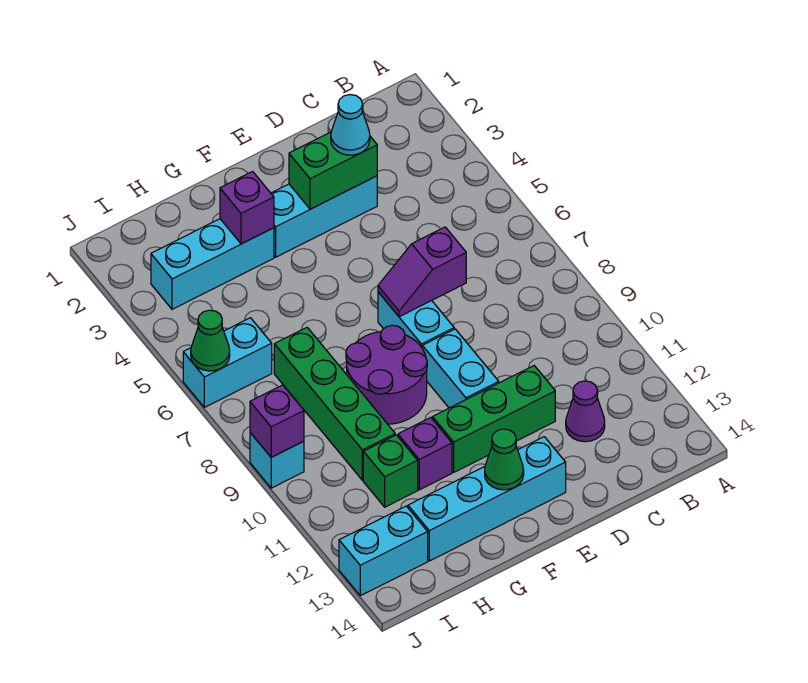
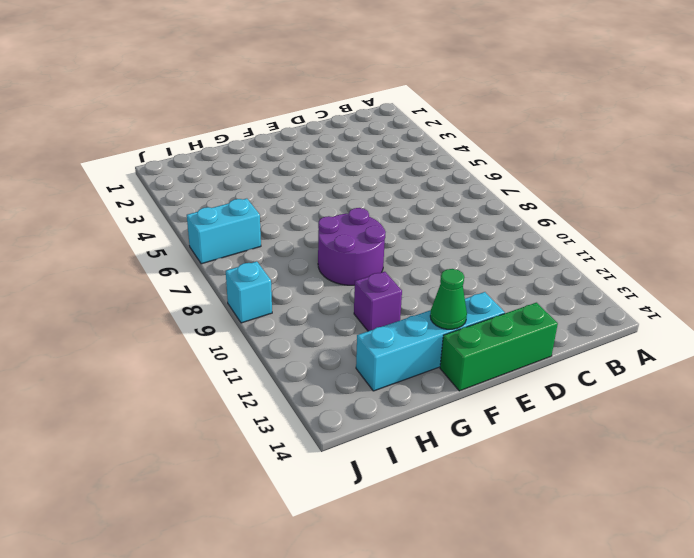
green 1x3 brick [440,303,558,391] -> green 1x3 brick moved to [432,366,555,472]
none -> purple 1x1 cone [566,381,605,442]
none -> cyan 1x3 brick [271,176,377,257]
none -> cyan 1x2 brick [378,292,454,347]

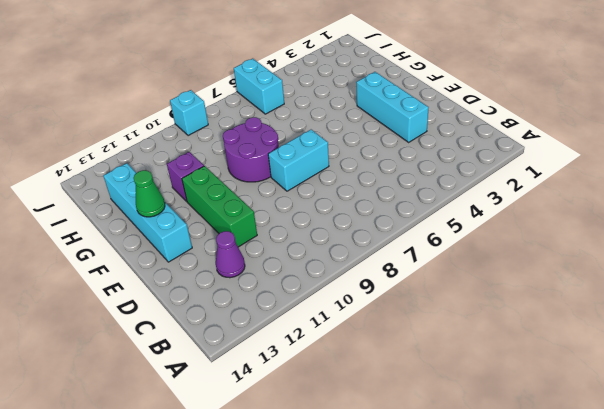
none -> cyan 1x2 brick [422,329,499,408]
none -> cyan 1x3 brick [151,219,274,309]
none -> green 1x4 brick [274,328,395,480]

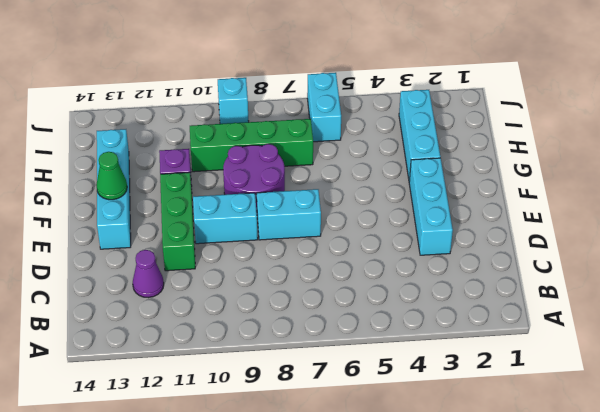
none -> green 1x1 brick [363,435,418,507]
none -> cyan 1x2 brick [339,506,428,596]
none -> green 1x2 brick [289,132,377,209]

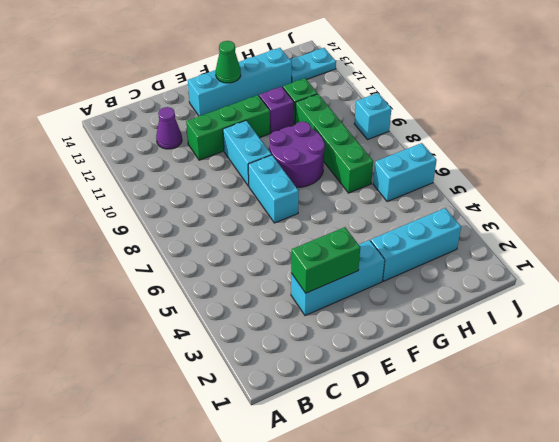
cyan 1x2 plate [291,48,336,83] -> cyan 1x2 brick [339,506,428,596]
none -> purple 1x2 slope [378,227,466,317]
none -> purple 1x1 brick [220,172,274,244]
none -> green 1x1 cone [191,310,230,371]

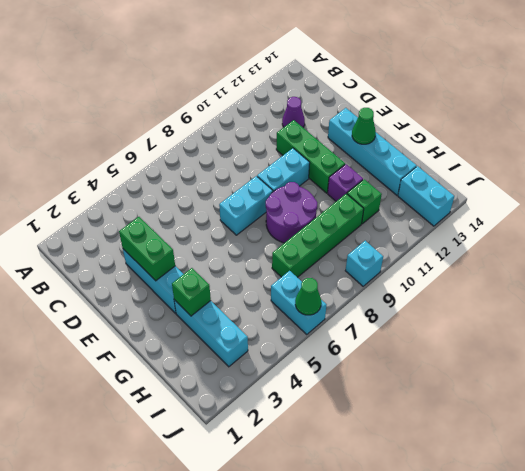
green 1x1 brick [172,268,211,316] -> purple 1x1 brick [220,172,274,244]
none -> purple 1x2 slope [378,227,466,317]
none -> purple 1x1 brick [250,385,304,457]
none -> cyan 1x1 cone [331,95,370,155]

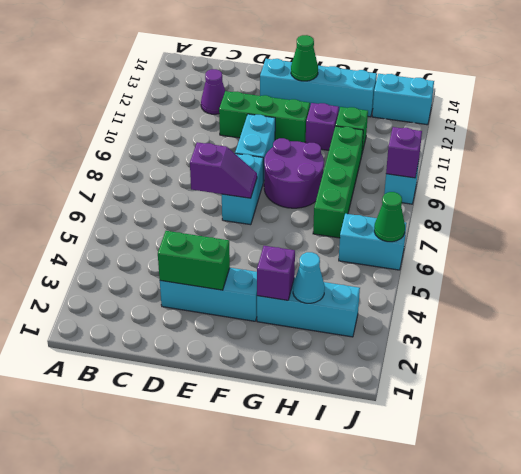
cyan 1x1 cone [293,252,325,303] -> cyan 1x1 cone moved to [331,95,370,155]

